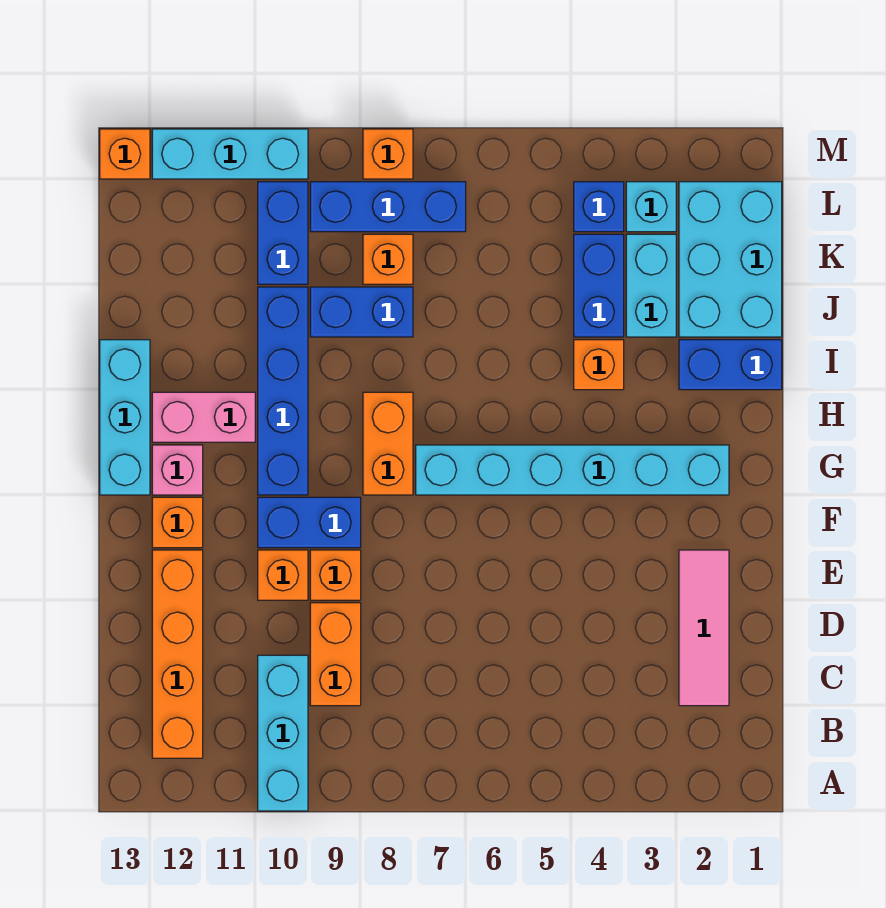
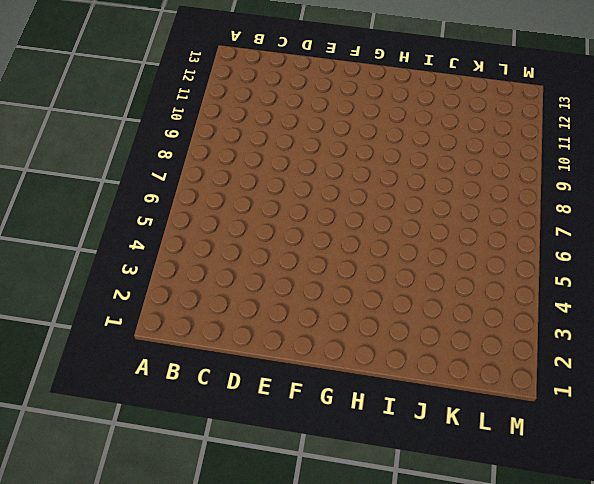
none -> cyan 1x3 brick [258,655,308,811]
none -> orange 1x4 brick [152,550,203,758]
none -> pink 1x3 tile [679,550,729,706]

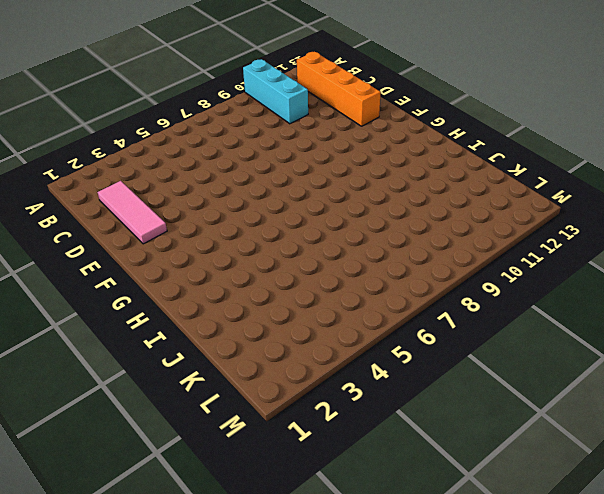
none -> orange 1x2 brick [310,603,361,706]
none -> orange 1x1 brick [310,550,361,600]
none -> orange 1x1 brick [258,550,308,600]

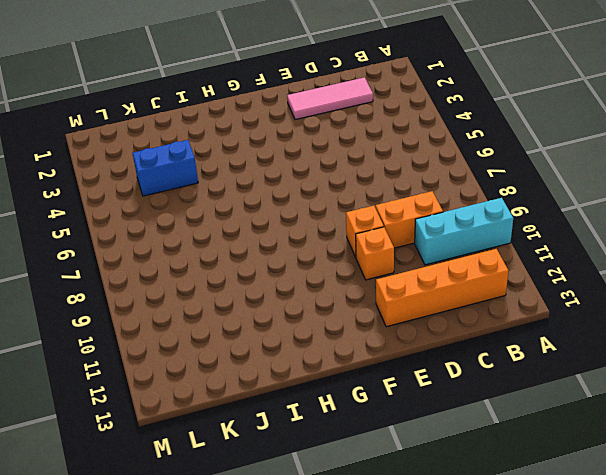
none -> blue 1x2 brick [258,497,361,548]
none -> orange 1x1 brick [152,497,203,548]
none -> cyan 1x6 brick [416,445,729,495]

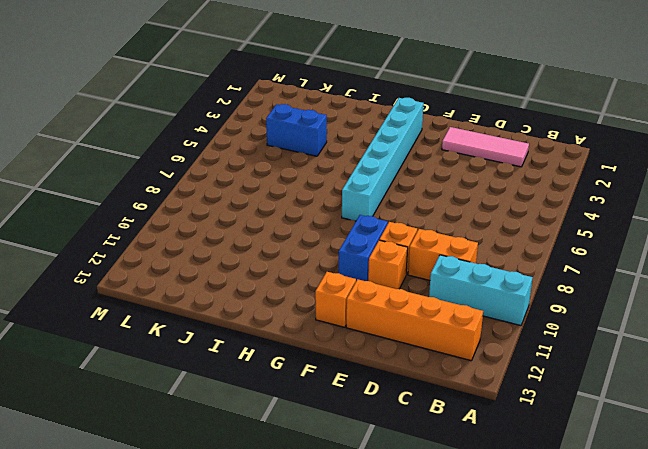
none -> orange 1x2 brick [363,392,413,495]
none -> blue 1x4 brick [258,287,308,495]
none -> pink 1x1 brick [152,445,203,495]

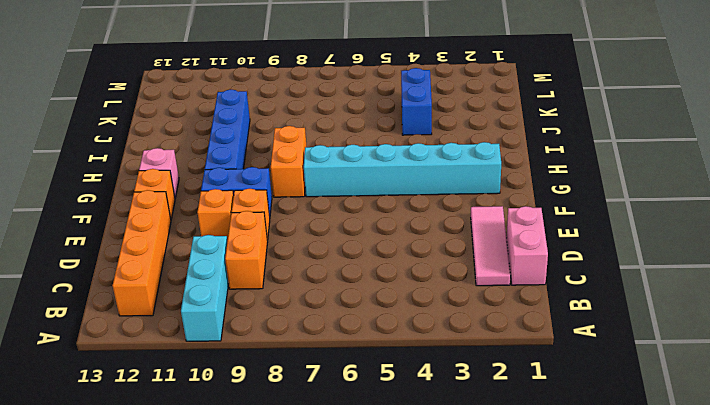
pink 1x2 brick [506,206,548,285] -> pink 1x2 brick turned to [152,392,255,442]
none -> cyan 1x3 brick [100,340,150,495]
none -> blue 1x2 brick [679,340,782,390]
none -> orange 1x1 brick [574,340,624,390]

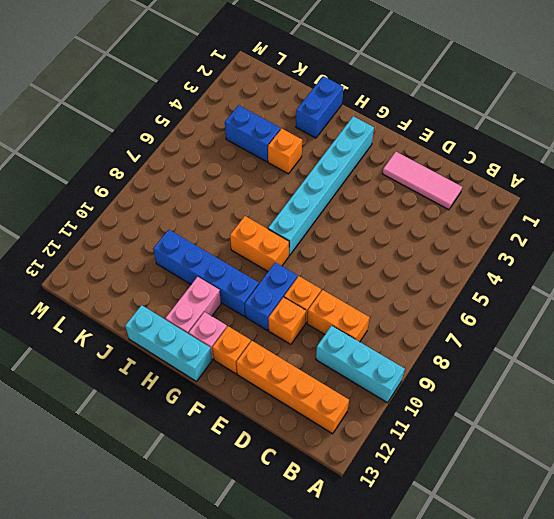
none -> cyan 2x3 brick [679,182,782,337]
none -> cyan 1x2 brick [626,234,676,337]
none -> blue 1x2 brick [310,287,413,337]

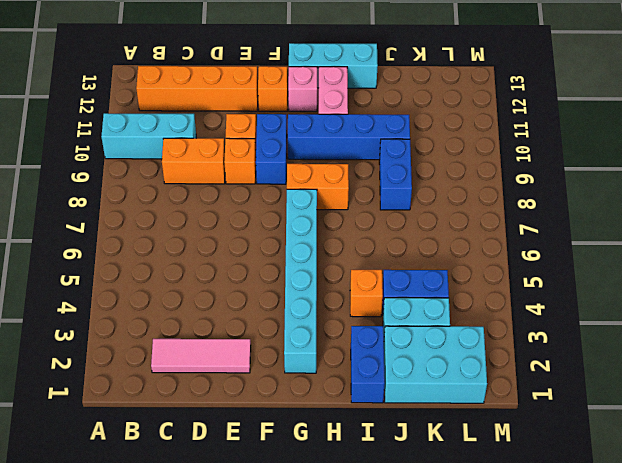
none -> orange 1x1 brick [363,234,413,284]
none -> blue 1x2 brick [258,182,308,284]
none -> cyan 1x1 brick [626,182,676,232]

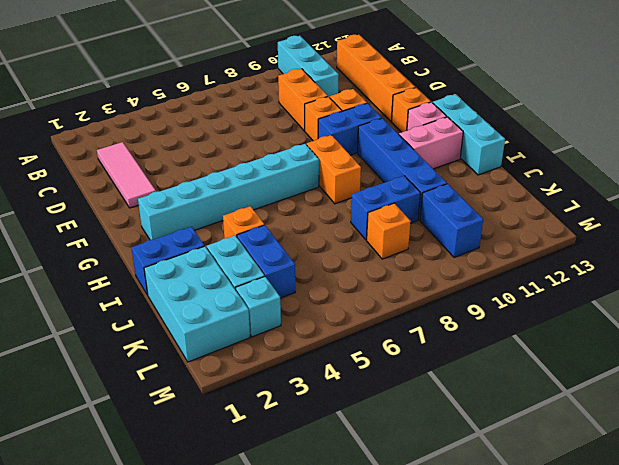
none -> blue 1x1 brick [574,182,624,232]
none -> blue 1x3 brick [310,182,466,232]
none -> orange 1x1 brick [363,129,413,179]

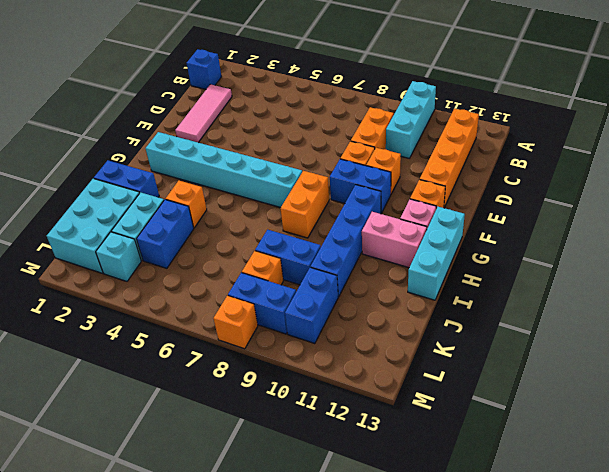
blue 1x1 brick [187,49,222,89] -> blue 1x1 brick moved to [574,182,624,232]
blue 1x2 brick [228,273,296,334] -> blue 1x3 brick [310,182,466,232]
none -> cyan 1x3 brick [152,129,308,179]
none -> orange 1x1 brick [100,129,150,179]

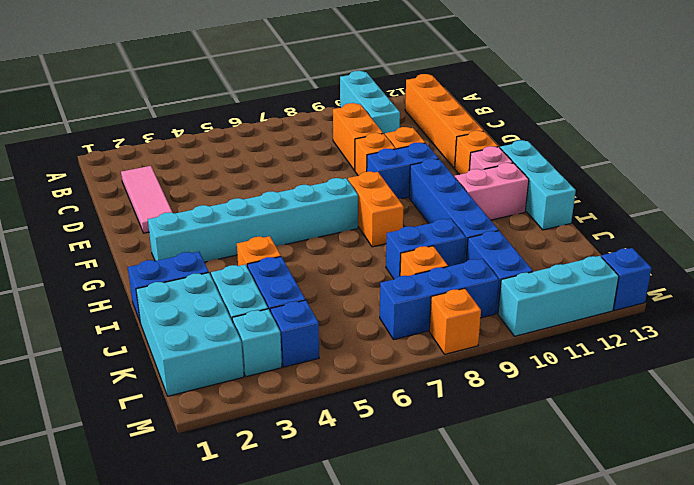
blue 1x1 brick [601,248,652,311] -> orange 1x1 brick [100,129,150,179]

